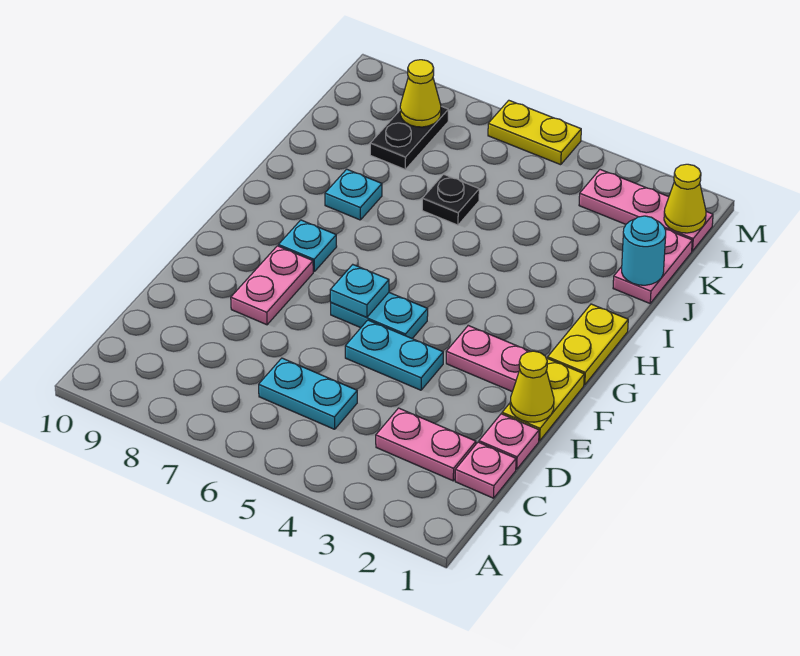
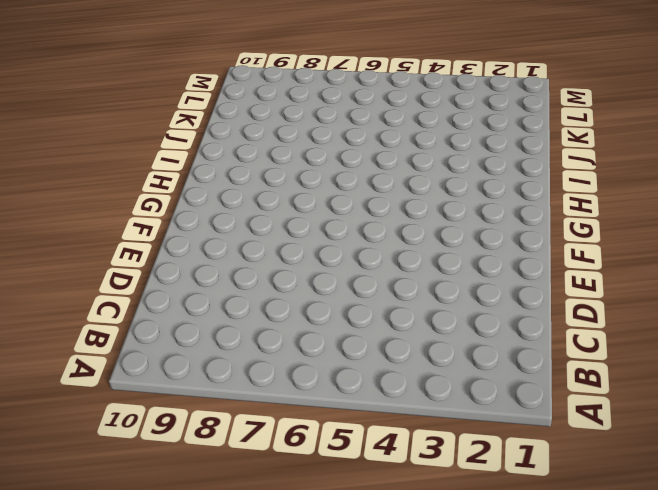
none -> pink 1x1 plate [455,442,516,498]
none -> pink 1x2 plate [376,408,476,481]
none -> cyan 1x2 plate [259,358,357,429]

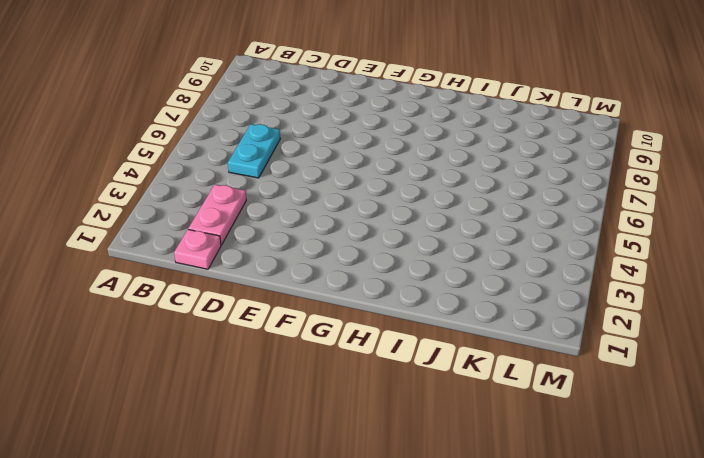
none -> pink 1x1 plate [479,414,539,469]
none -> yellow 1x2 plate [502,358,584,441]
none -> cyan 1x2 plate [345,320,443,390]

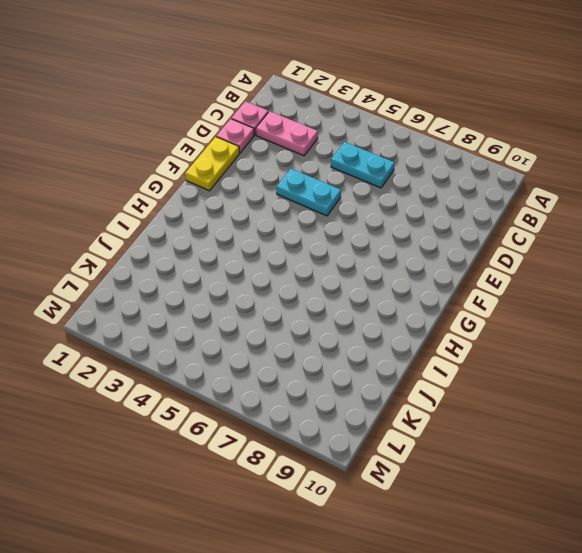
none -> pink 1x2 plate [231,246,313,325]
none -> pink 1x2 plate [446,326,530,392]
none -> cyan 1x2 plate [331,293,428,338]

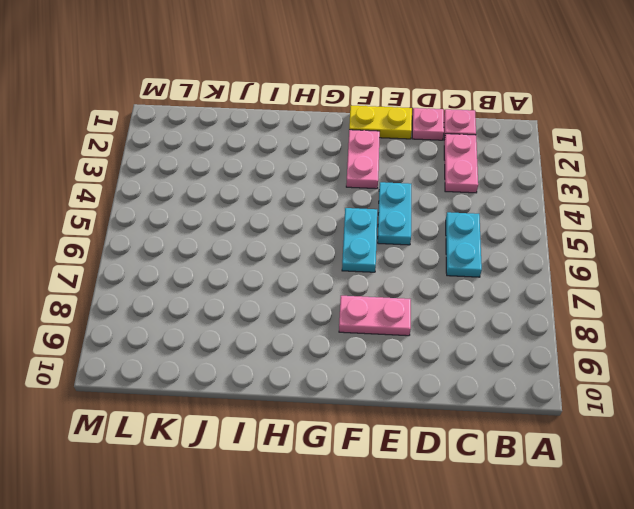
none -> yellow 1x2 plate [548,304,628,385]
none -> cyan 1x1 plate [278,220,337,272]
none -> cyan 1x1 plate [325,169,382,220]

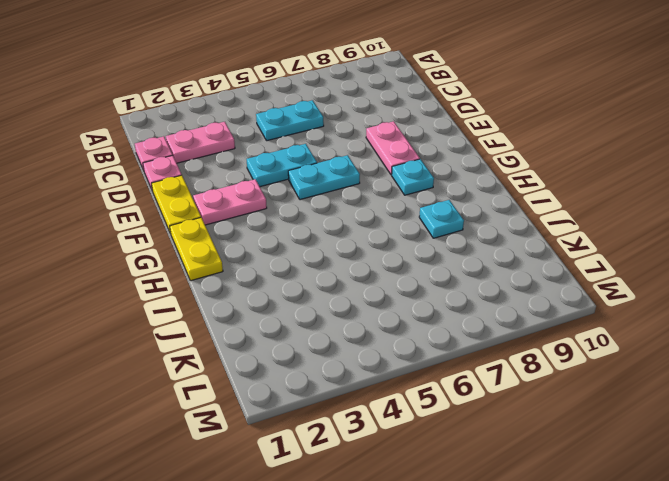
none -> pink 1x2 plate [613,229,692,303]
none -> black 1x1 plate [422,174,479,225]
none -> black 1x2 plate [370,106,448,169]

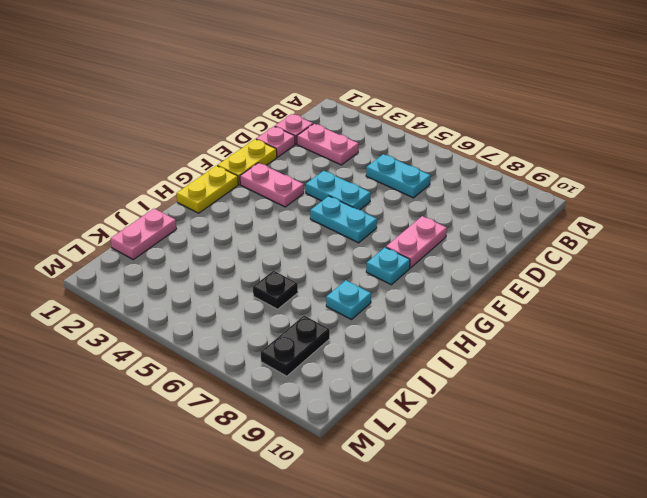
none -> pink 1x3 plate [579,170,713,251]
none -> yellow 1x2 plate [488,100,581,165]
none -> yellow 1x1 cone [510,351,554,422]

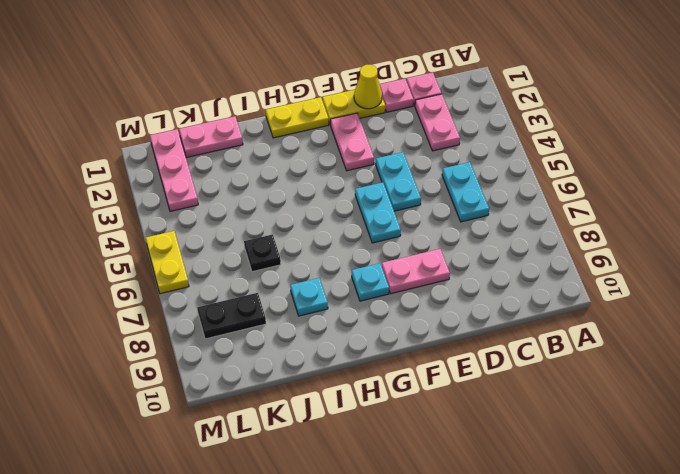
none -> cyan 1x1 plate [330,265,389,317]
none -> cyan 1x1 round brick [622,216,666,285]
none -> yellow 1x1 cone [664,164,706,233]

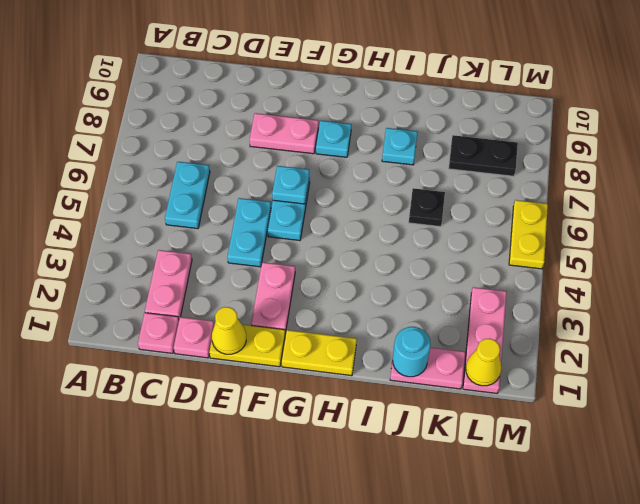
none -> yellow 1x1 cone [400,60,441,127]

